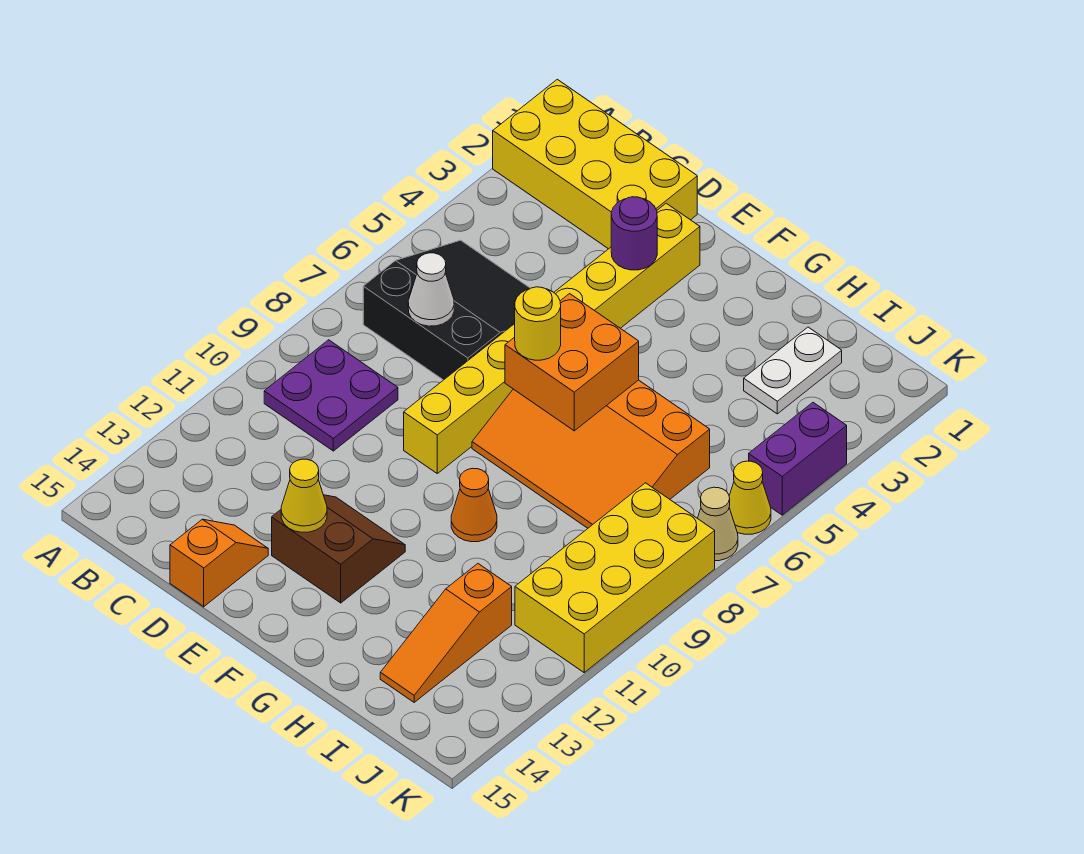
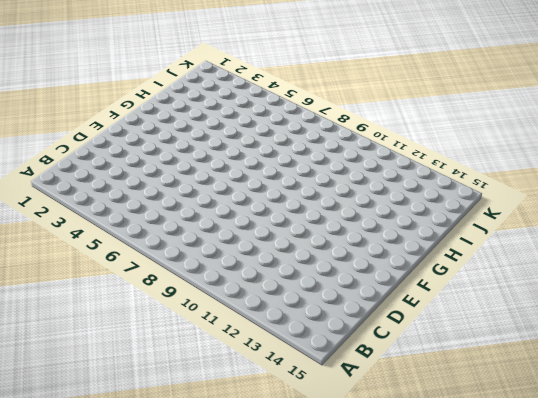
none -> yellow 2x4 brick [493,79,697,249]
none -> black 3x3 slope [363,240,530,380]
none -> purple 2x2 plate [264,340,398,451]

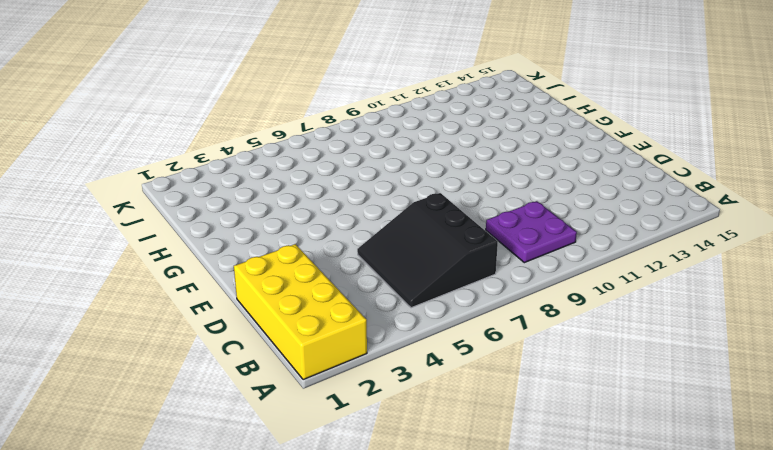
none -> orange 1x2 slope [170,519,268,607]
none -> yellow 1x8 brick [404,203,700,473]
none -> brown 2x2 slope [272,495,405,603]

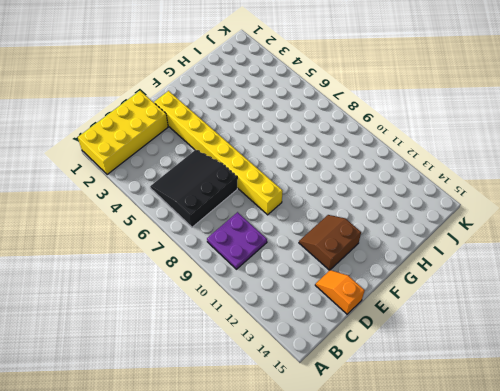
none -> orange 3x4 slope [472,380,710,528]
none -> orange 1x1 cone [451,468,497,542]
none -> white 1x2 plate [744,327,842,414]

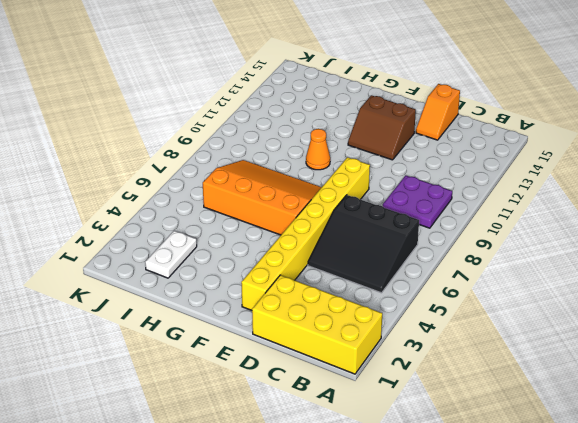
none -> orange 1x3 slope [380,564,512,702]
none -> yellow 2x4 brick [515,483,715,672]
none -> purple 1x2 brick [749,403,847,515]

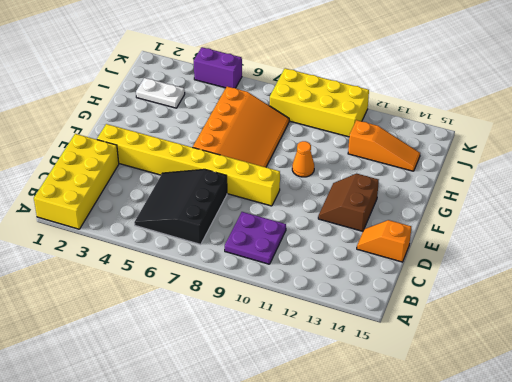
none -> yellow 1x1 cone [729,461,771,534]
none -> tan 1x1 cone [698,487,738,561]
none -> white 1x1 cone [408,253,454,326]

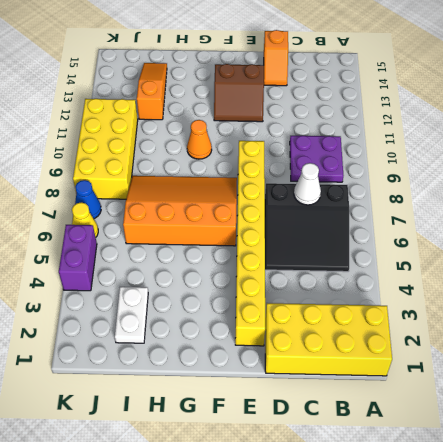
blue 1x1 cone [75,180,101,219] -> tan 1x1 cone [698,487,738,561]
none -> purple 1x1 round brick [611,197,657,270]
none -> yellow 1x1 cone [281,459,327,532]
none -> orange 2x2 brick [505,294,639,431]

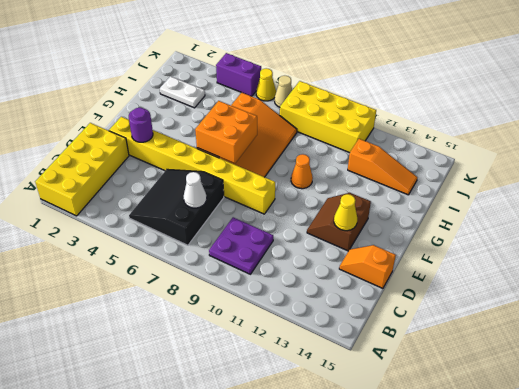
none -> yellow 1x1 round brick [515,287,561,360]

